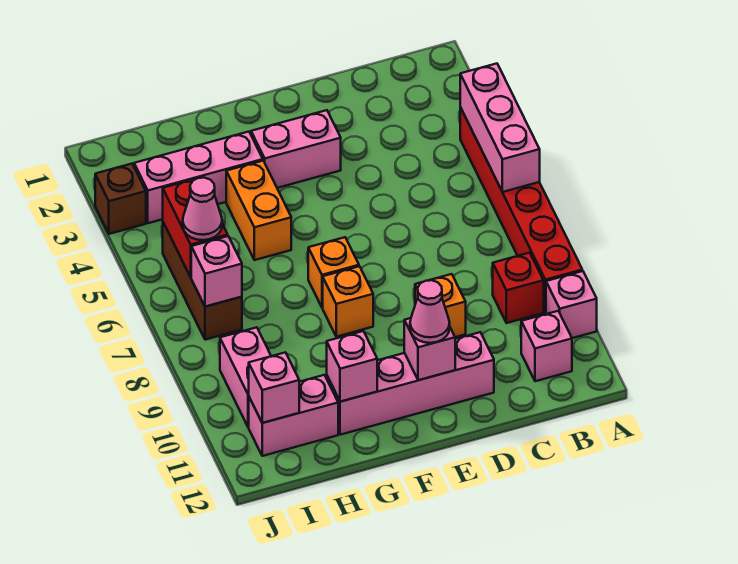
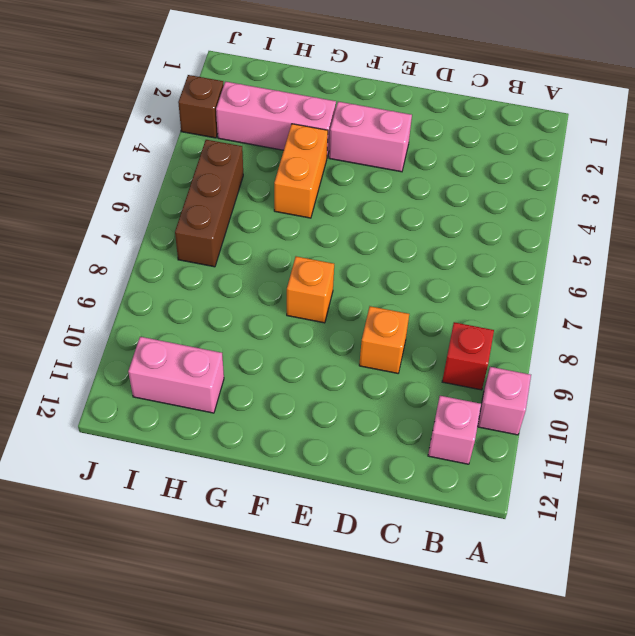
none -> red 1x6 brick [460,107,582,312]
none -> pink 1x4 brick [327,332,494,435]
none -> orange 1x1 brick [308,237,359,308]

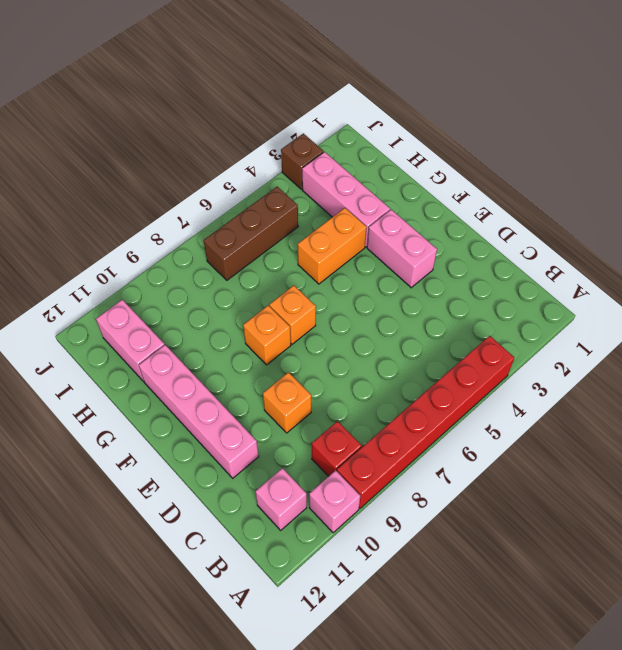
none -> pink 1x2 brick [220,327,271,427]
none -> pink 1x3 brick [460,64,540,192]
none -> pink 1x1 brick [404,318,455,380]

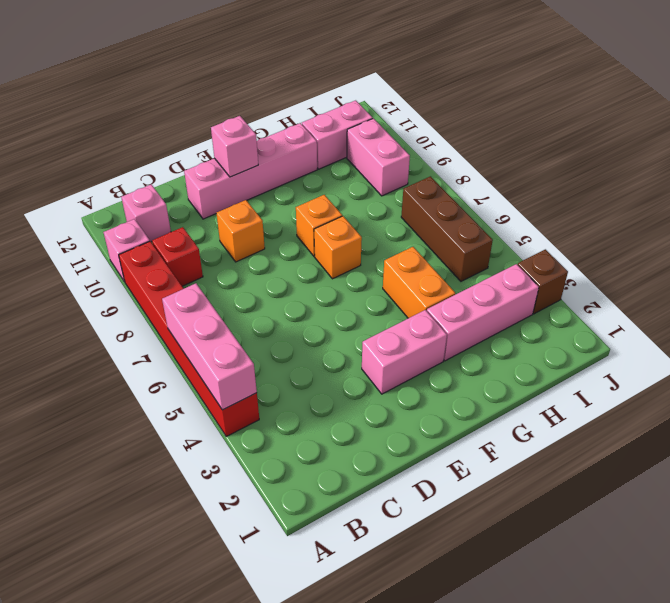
none -> pink 1x1 brick [327,331,377,402]
none -> red 1x2 brick [163,179,228,277]
none -> pink 1x1 brick [191,236,242,307]

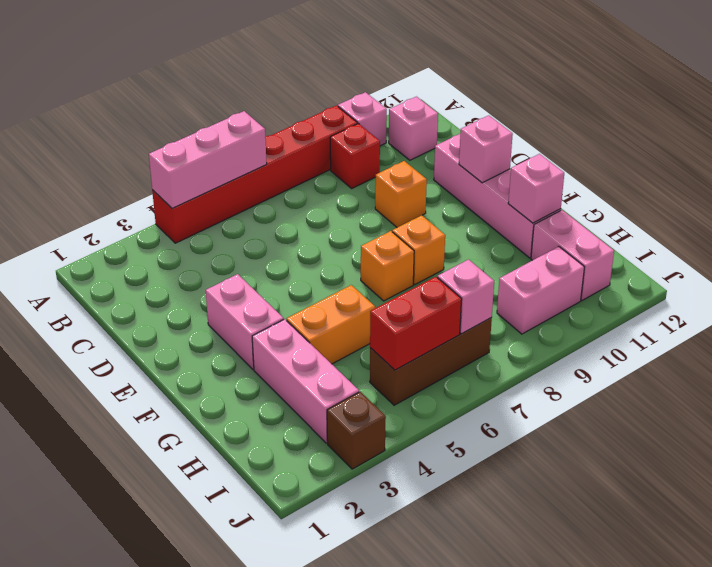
none -> pink 1x1 brick [249,352,299,423]
none -> pink 1x1 cone [410,280,450,343]
none -> pink 1x1 cone [183,178,222,240]

